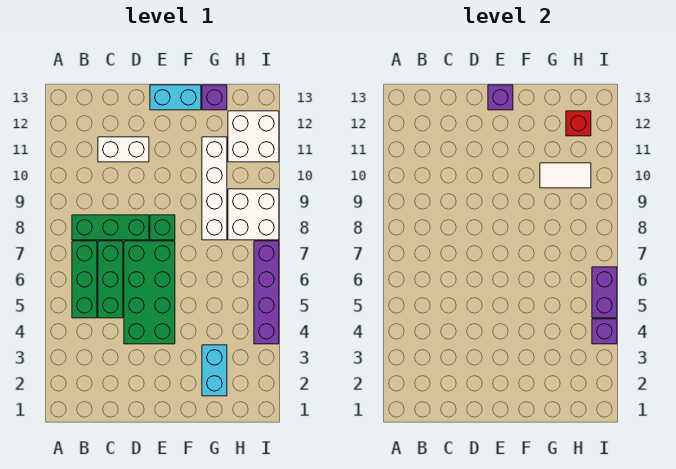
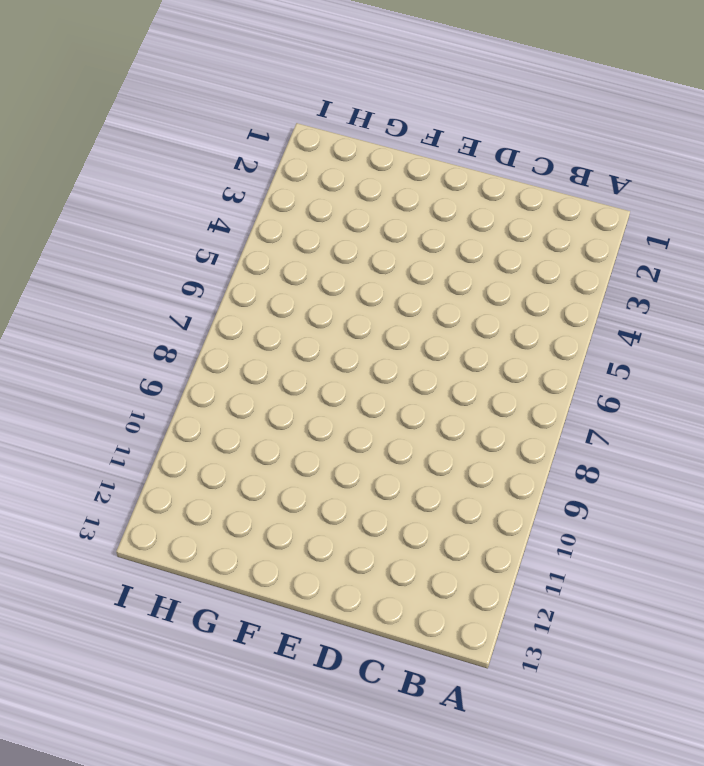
none -> green 1x3 brick [72,241,97,318]
none -> green 1x3 brick [72,215,149,240]
none -> green 1x3 brick [98,241,123,318]

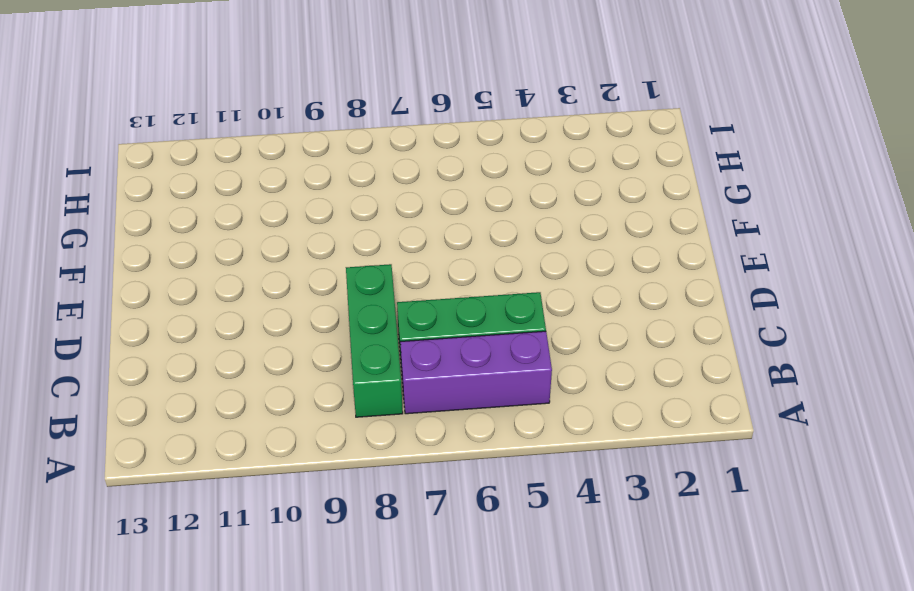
purple 1x3 brick [400,331,552,414] -> green 1x3 brick [72,241,97,318]
none -> white 1x2 brick [98,137,149,162]
none -> green 2x4 brick [124,241,175,344]
none -> green 1x1 brick [150,215,175,240]

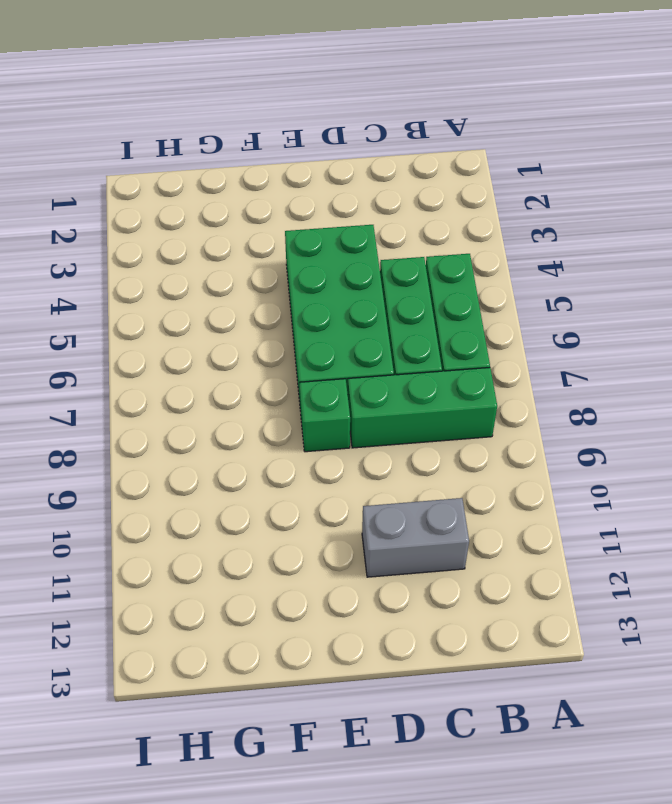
grey 1x2 brick [362,498,469,577] -> white 1x2 brick [98,137,149,162]
none -> cyan 1x2 brick [150,85,201,110]
none -> cyan 1x2 brick [202,345,227,396]
none -> white 1x4 brick [202,137,227,240]

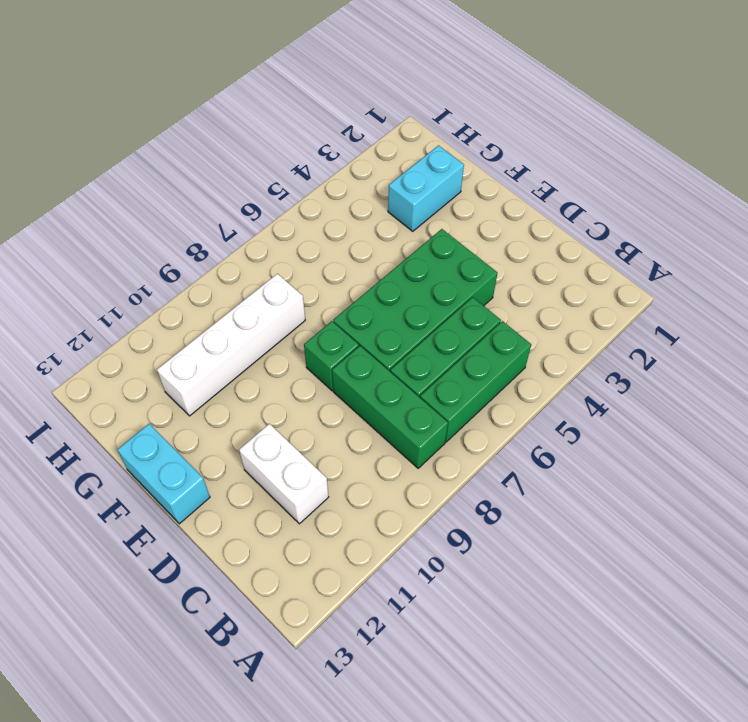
none -> purple 1x1 brick [202,85,227,110]
none -> white 2x2 brick [228,189,279,240]
none -> white 2x2 brick [228,111,279,162]

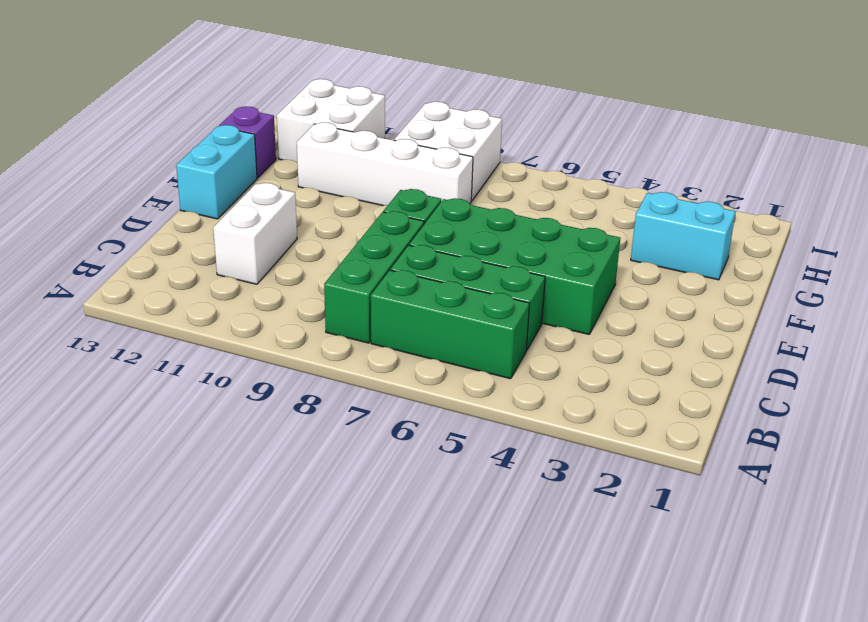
none -> purple 1x4 brick [254,241,279,344]
none -> purple 1x1 brick [488,85,513,110]
none -> white 1x2 tile [540,163,591,188]

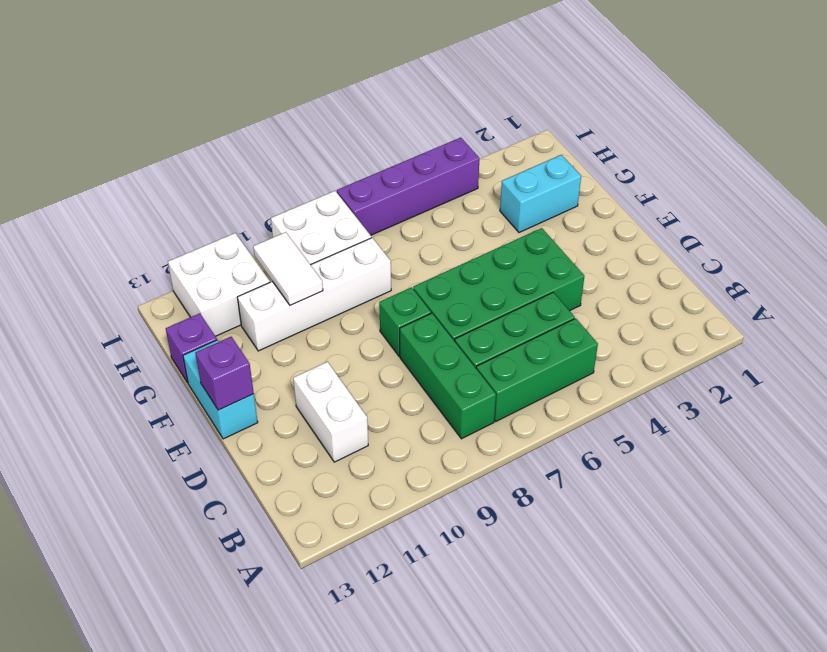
none -> red 1x1 brick [566,111,591,136]
none -> purple 1x1 brick [592,319,617,344]
none -> purple 1x2 brick [592,267,617,318]

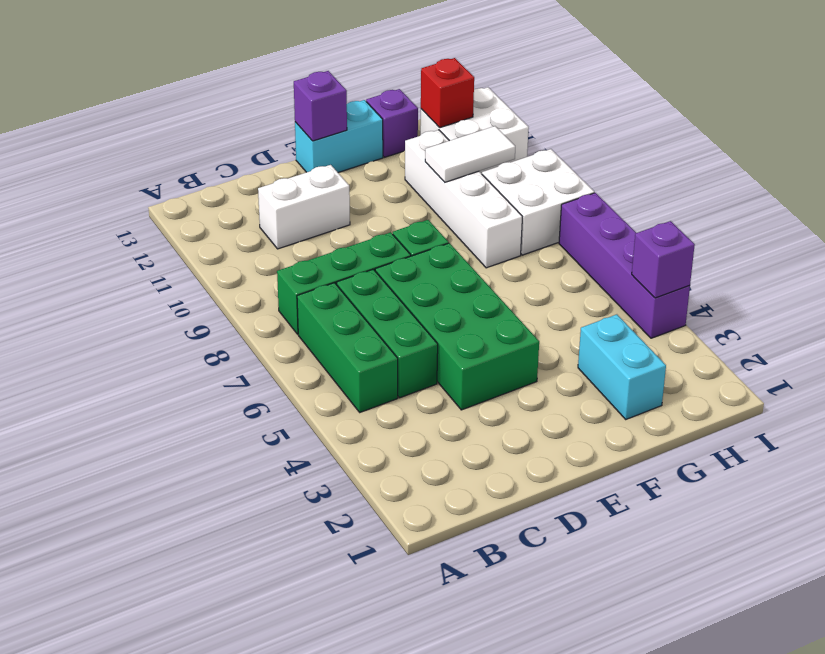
none -> purple 1x2 brick [592,267,617,318]

